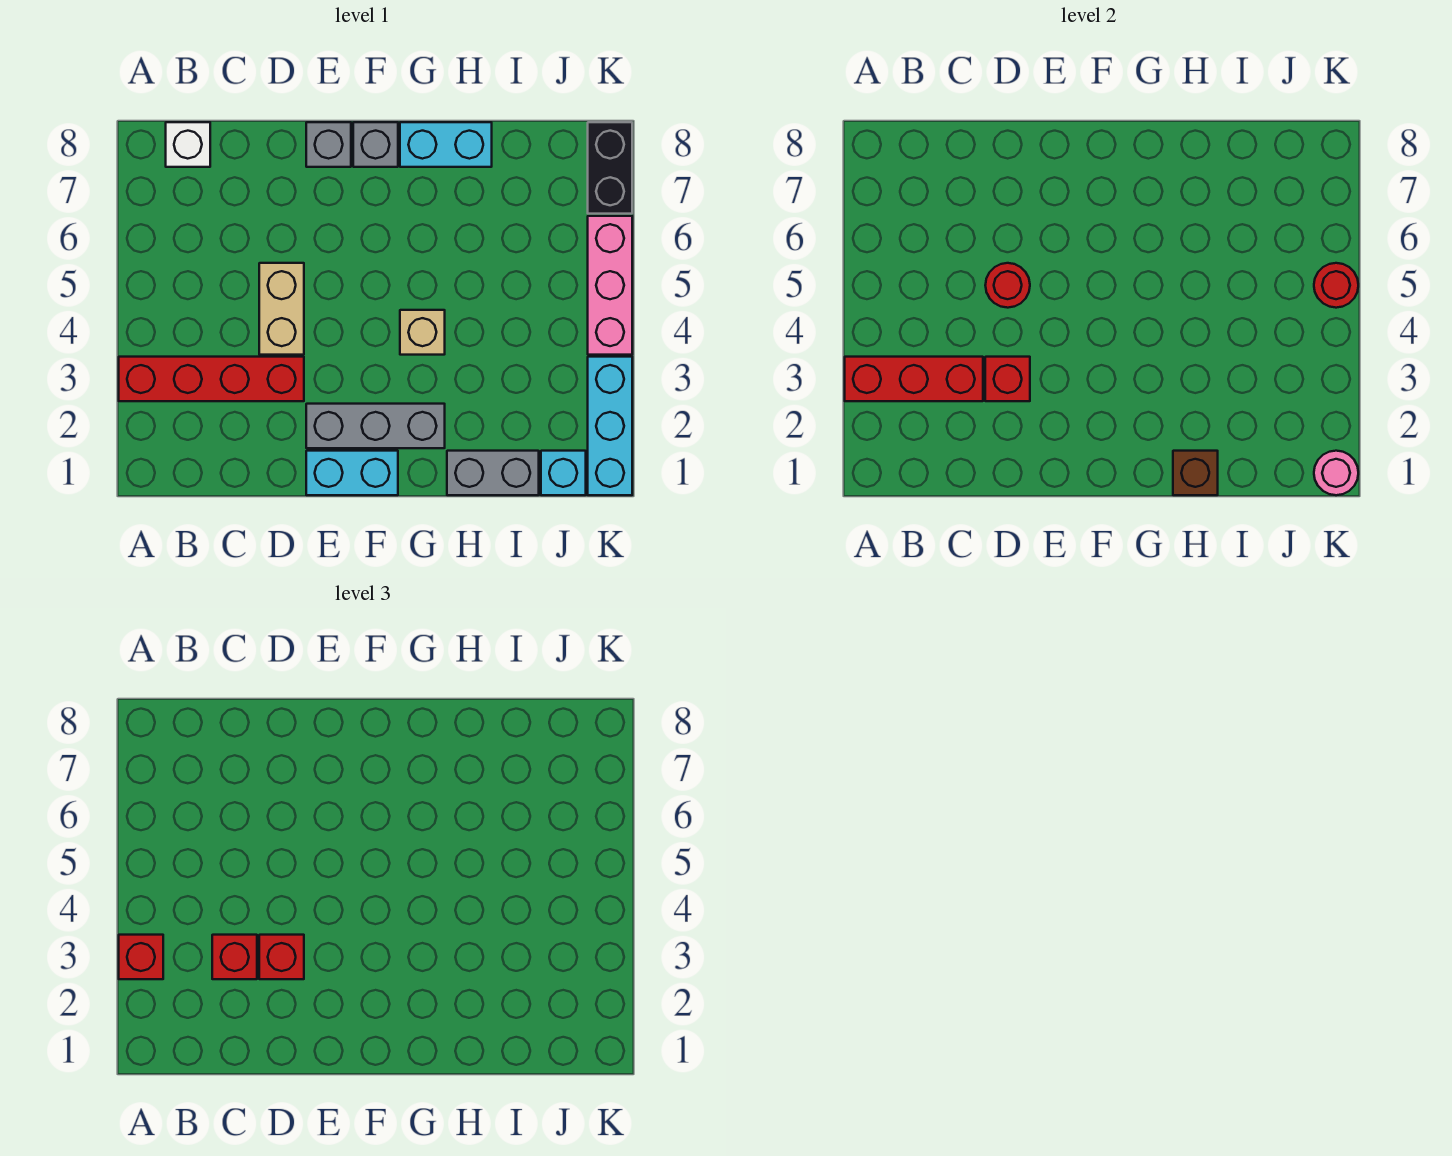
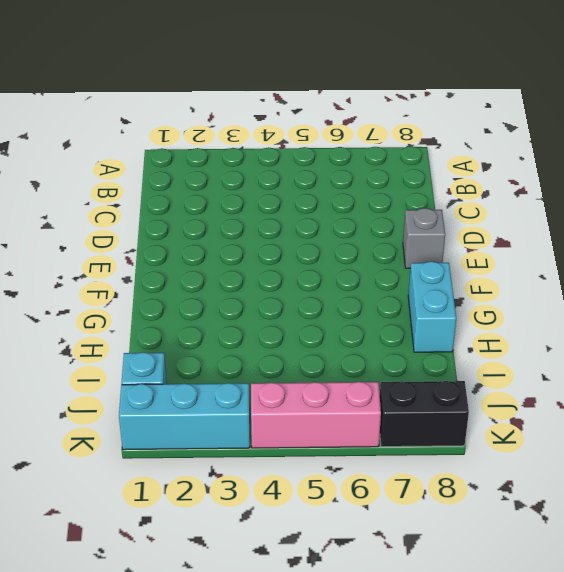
none -> red 1x4 brick [119,357,304,401]
none -> white 1x1 brick [166,122,210,167]
none -> tan 1x2 brick [259,263,304,355]

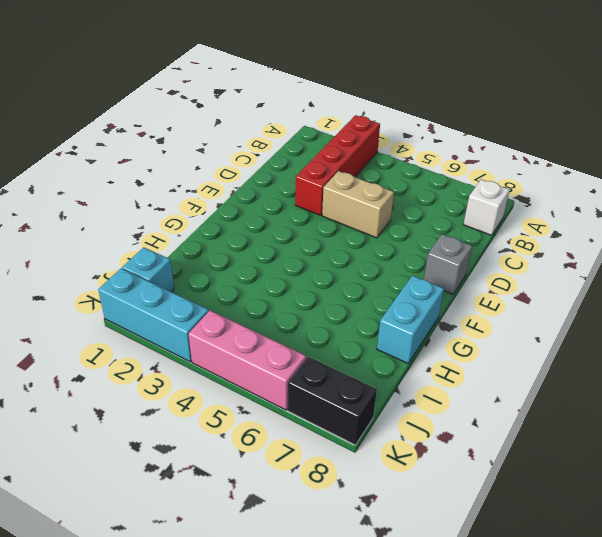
none -> cyan 1x2 brick [306,451,398,495]
none -> grey 1x3 brick [306,404,445,448]
none -> grey 1x1 brick [353,122,398,167]

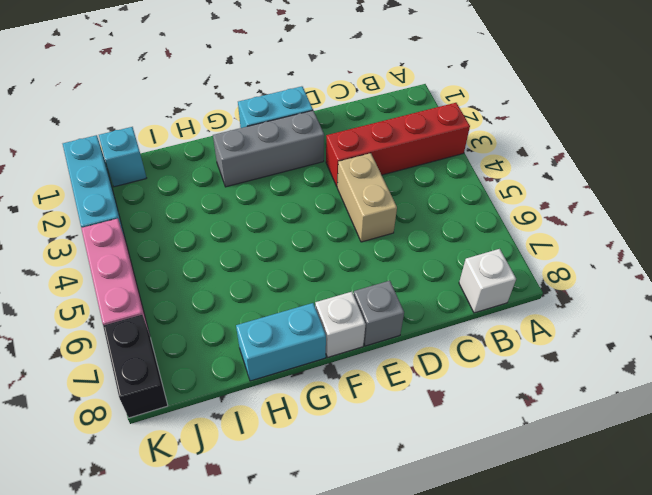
white 1x1 brick [315,292,366,357] -> grey 1x1 brick [353,122,398,167]
none -> tan 1x1 brick [400,310,445,355]
none -> grey 1x2 brick [447,451,539,495]
none -> red 1x3 brick [845,357,983,401]

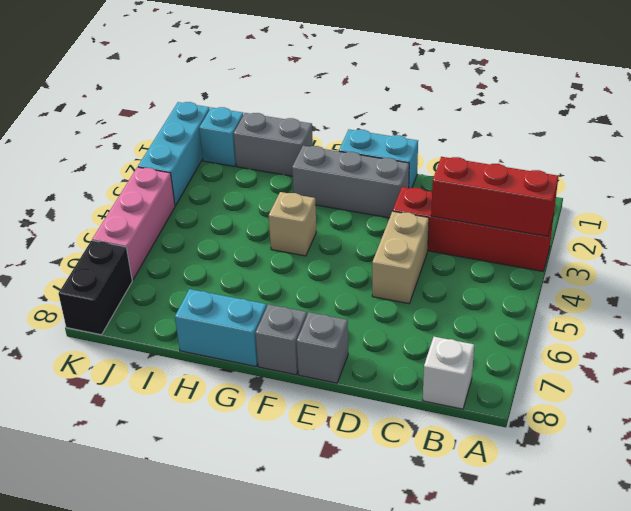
none -> red 1x1 brick [985,357,1030,401]
none -> red 1x1 round brick [985,263,1030,308]
none -> brown 1x1 brick [1173,451,1218,495]

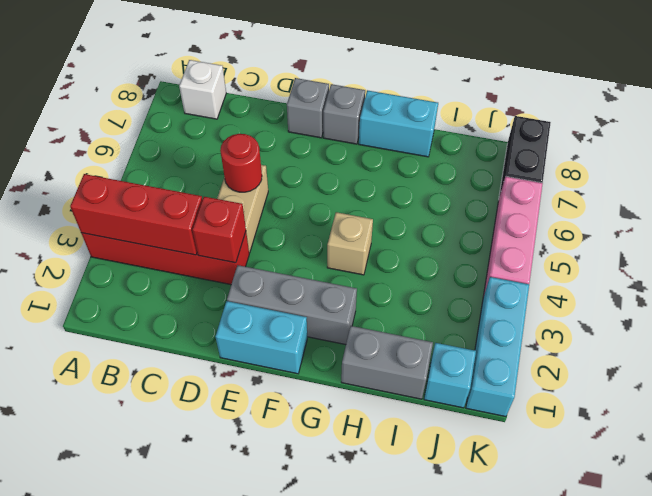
none -> brown 1x1 brick [1173,451,1218,495]
none -> pink 1x1 round brick [1314,451,1358,495]
none -> red 1x1 round brick [1314,263,1358,308]

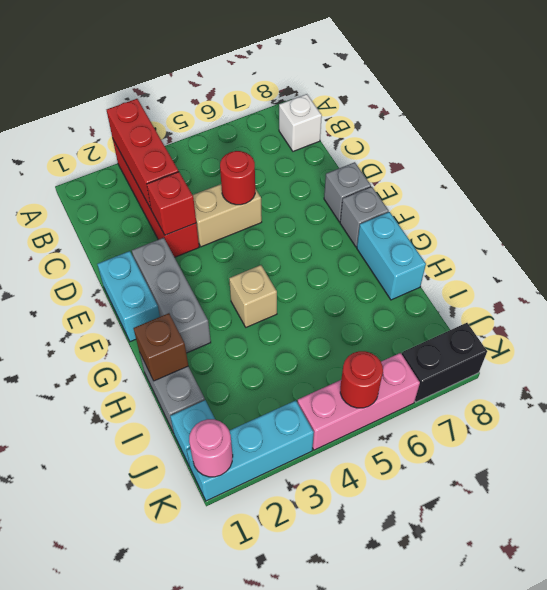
none -> red 1x1 brick [119,935,163,979]
none -> red 1x1 brick [212,935,257,979]
none -> red 1x1 brick [259,935,304,979]

